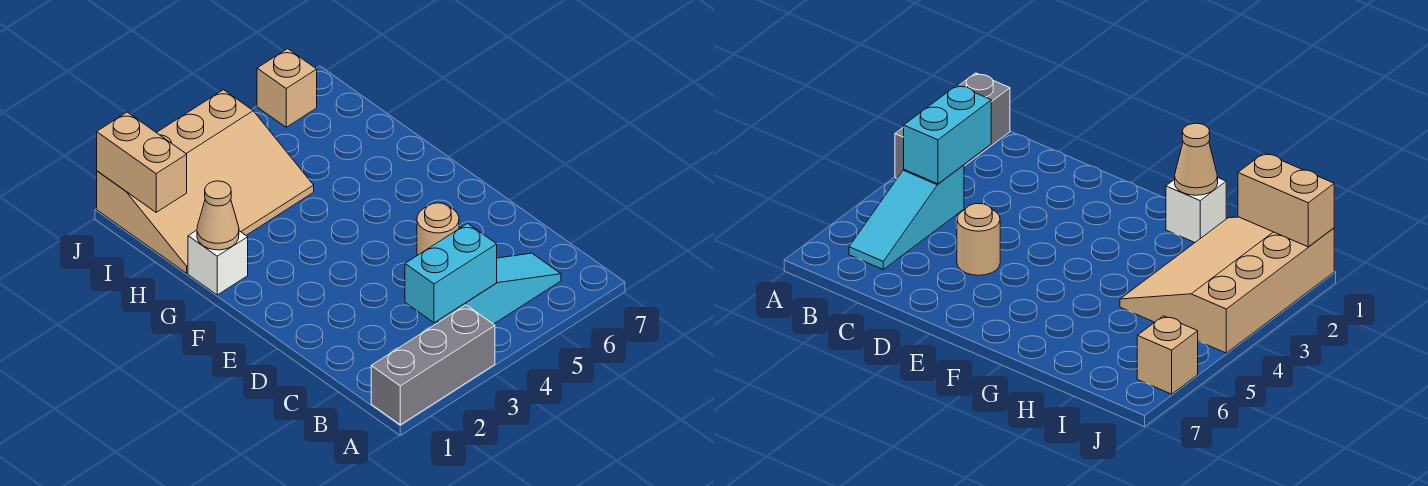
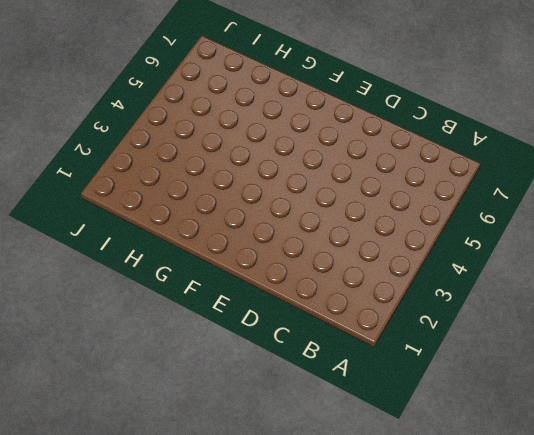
none -> grey 1x3 brick [371,305,495,425]
none -> cyan 1x3 slope [438,253,561,324]

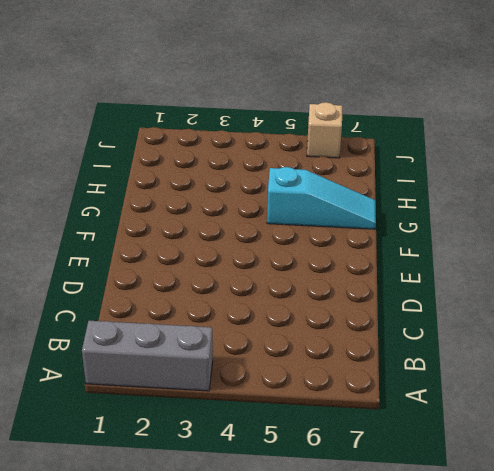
cyan 1x3 slope [267,167,376,229] -> cyan 1x3 slope moved to [438,253,561,324]
none -> tan 1x1 round brick [417,203,459,255]
none -> white 1x1 brick [188,230,248,295]

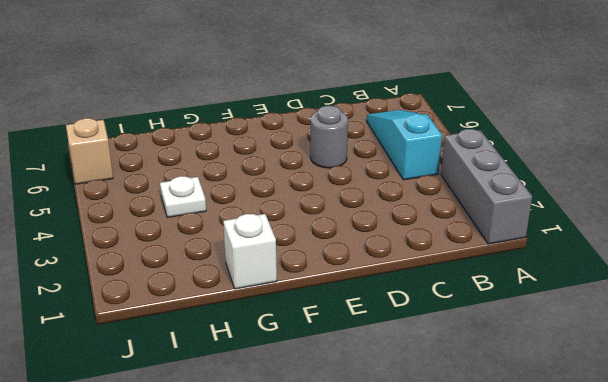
grey 1x1 round brick [310,106,348,168] -> tan 1x1 round brick [417,203,459,255]
white 1x1 plate [160,176,206,218] -> tan 3x4 slope [97,90,314,273]
none -> cyan 1x2 brick [405,223,497,323]
none -> tan 1x1 cone [197,181,239,250]

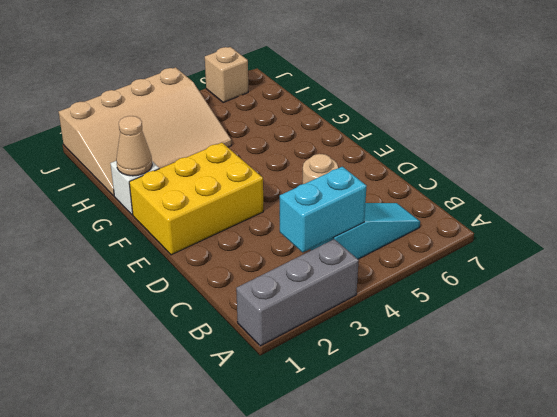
yellow 2x3 brick [129,143,263,255] -> none
none -> tan 1x2 brick [97,112,187,212]

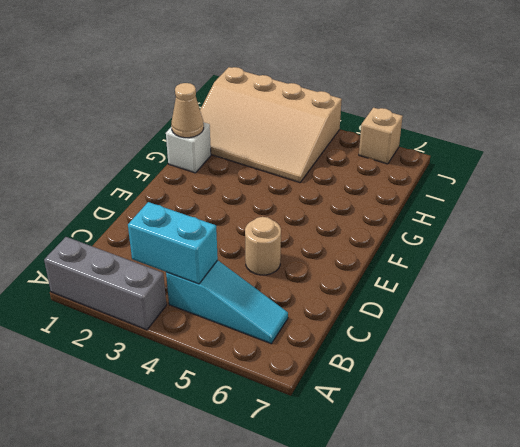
none -> tan 1x2 brick [97,112,187,212]

